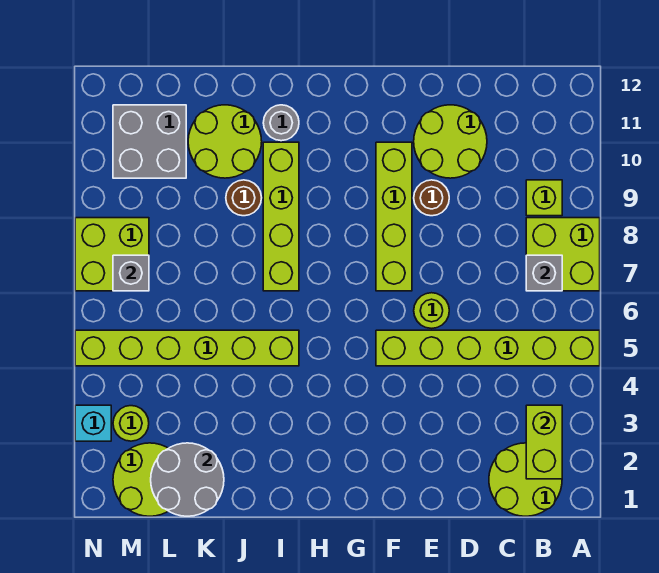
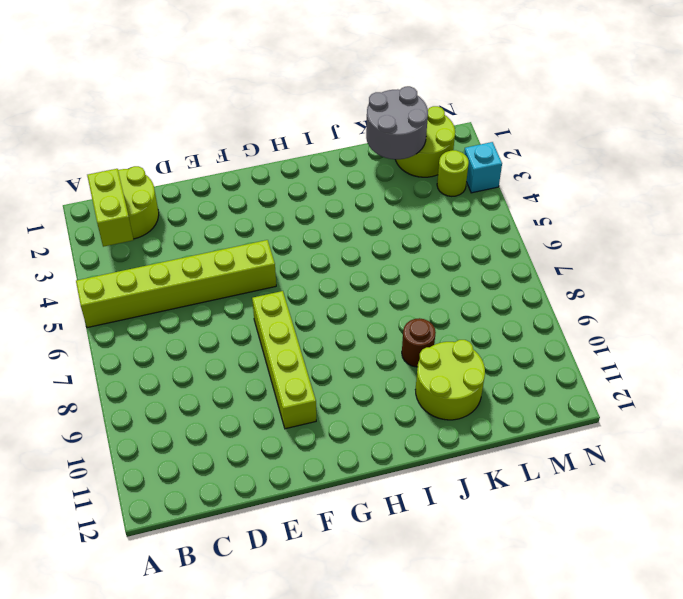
none -> lime 2x2 brick [526,218,600,291]
none -> lime 1x1 brick [526,180,562,216]
none -> lime 2x2 round brick [414,105,487,178]

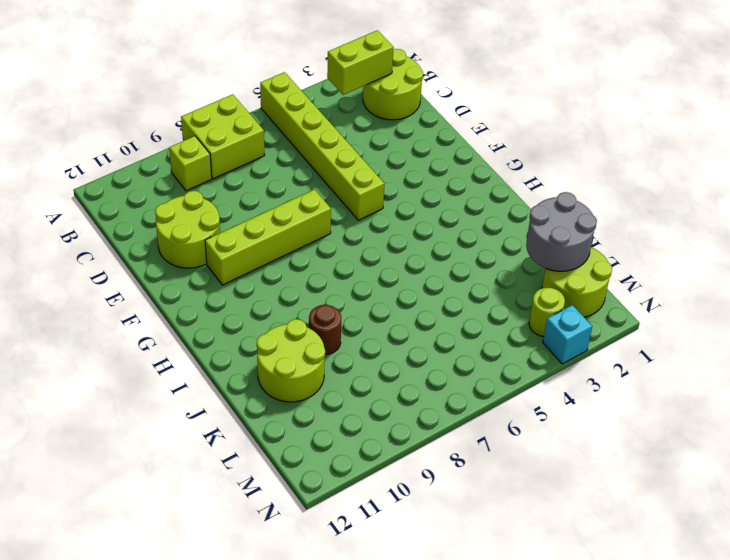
none -> lime 1x1 round brick [414,293,449,328]
none -> brown 1x1 round brick [414,180,449,216]
none -> lime 1x6 brick [75,330,299,366]

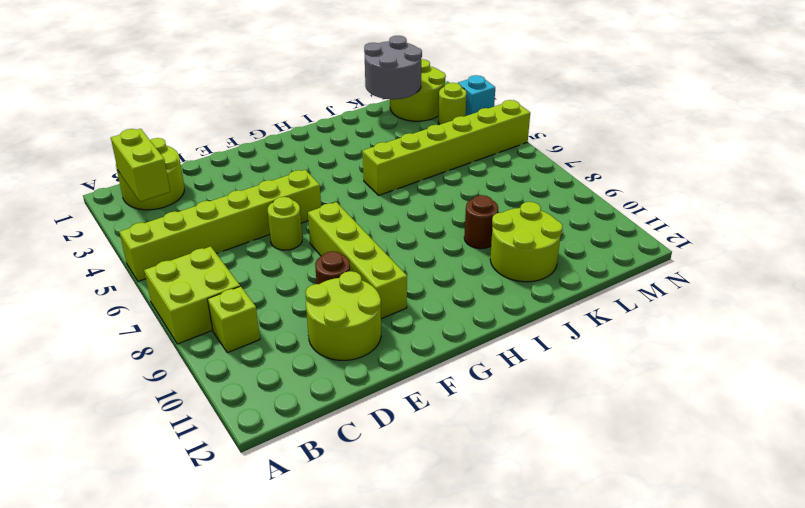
none -> lime 1x4 brick [263,142,299,291]
none -> grey 1x1 round brick [263,105,299,141]
none -> grey 2x2 brick [113,105,186,178]

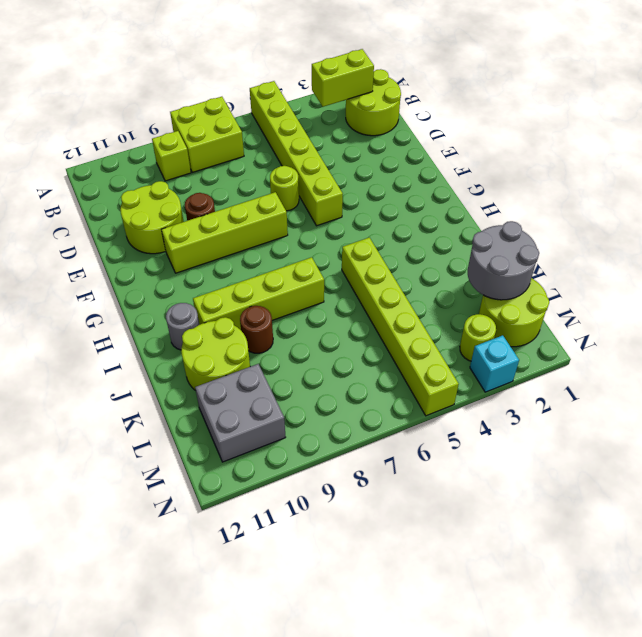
none -> lime 2x2 brick [75,218,149,291]
none -> grey 1x1 brick [526,255,562,291]
none -> grey 1x1 brick [113,255,149,291]

